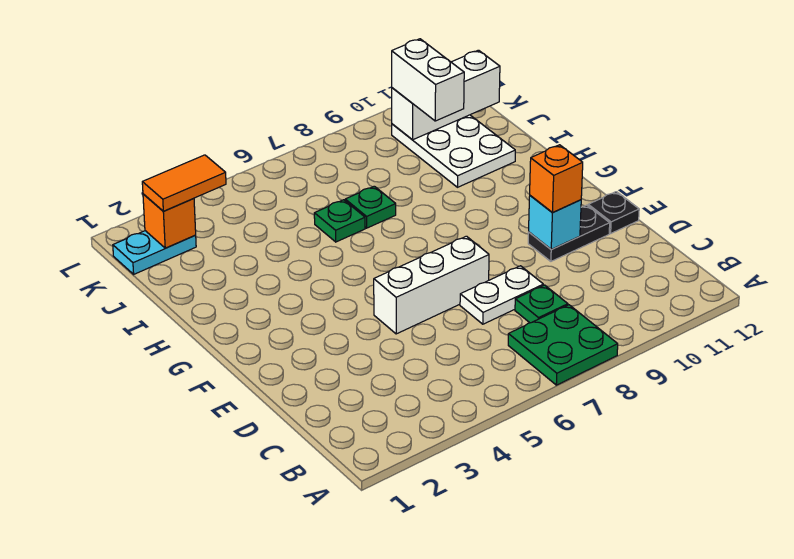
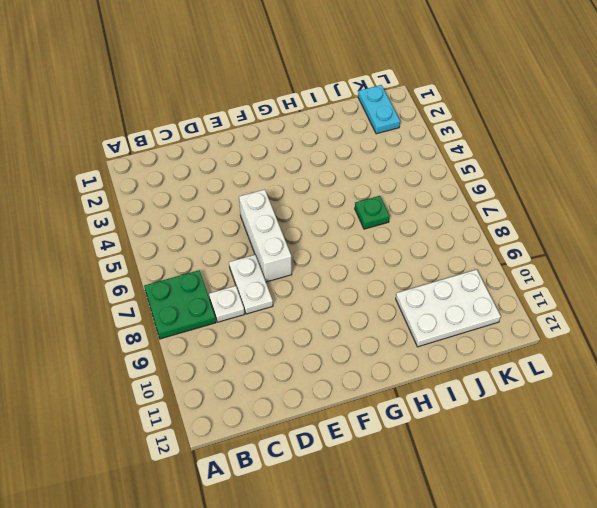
white 1x1 plate [209,286,245,322] -> green 1x1 plate [515,285,568,323]
none -> black 1x2 plate [528,205,610,261]
none -> black 1x1 plate [588,192,639,233]
none -> green 1x1 plate [345,186,396,228]

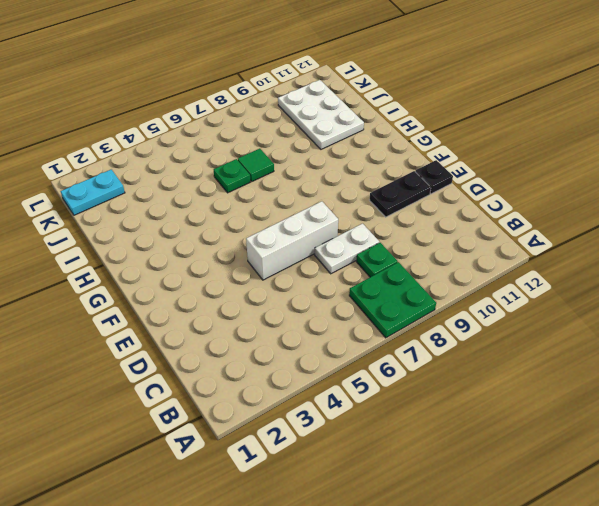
green 1x1 tile [238,149,274,181] -> green 1x1 plate [345,186,396,228]
none -> cyan 1x1 brick [529,196,581,249]
none -> orange 1x1 brick [143,194,196,248]
none -> white 1x3 brick [392,50,500,140]

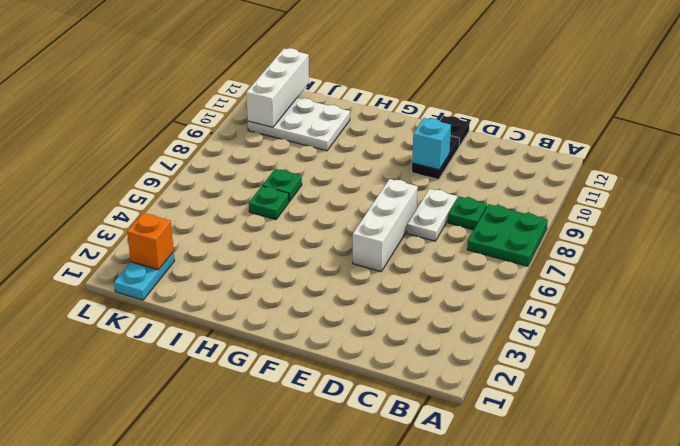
none -> orange 1x1 brick [530,145,583,212]
none -> white 1x2 brick [392,39,464,121]
none -> orange 1x2 tile [142,155,226,211]

